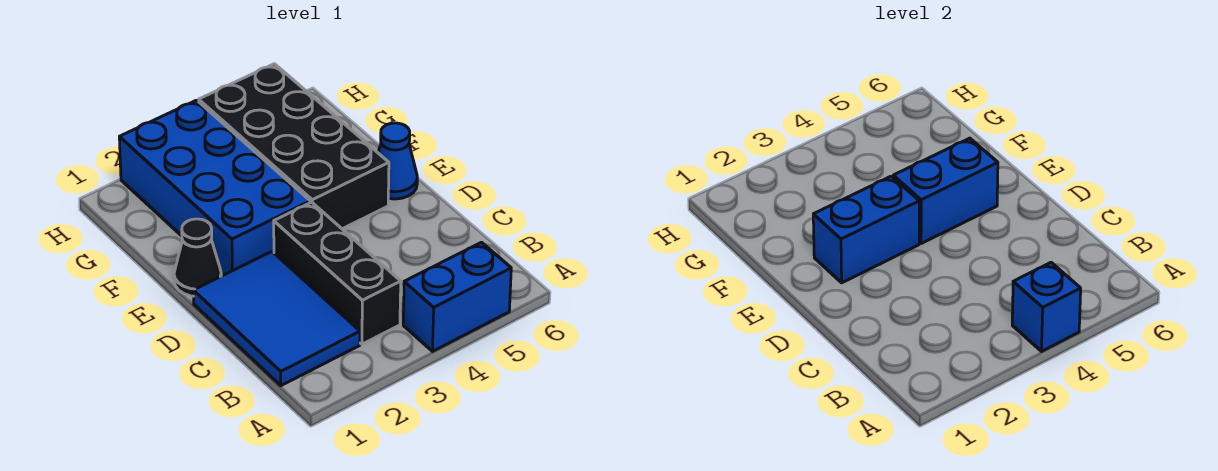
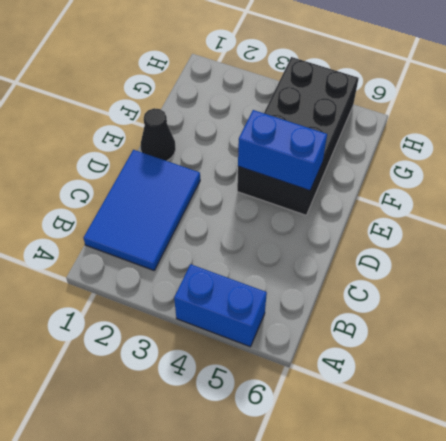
none -> black 1x3 brick [274,202,401,344]
none -> blue 2x4 brick [119,100,310,275]

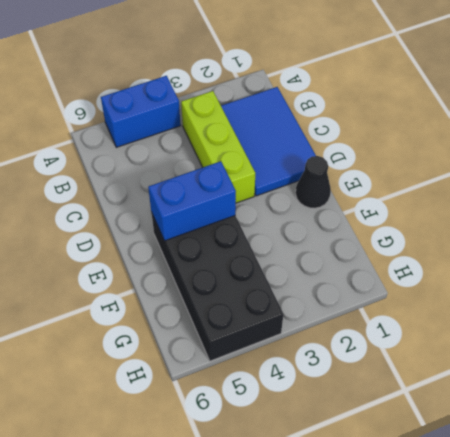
lime 1x3 brick [181,91,255,203] -> black 1x3 brick [274,202,401,344]
none -> blue 2x4 brick [119,100,310,275]
none -> blue 1x1 cone [378,123,417,199]

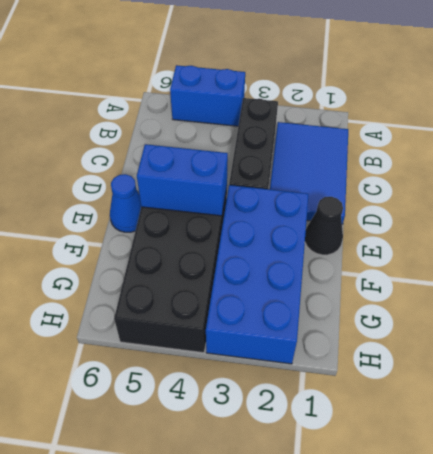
none -> blue 1x1 brick [1012,262,1081,351]
none -> blue 1x2 brick [813,176,919,283]

